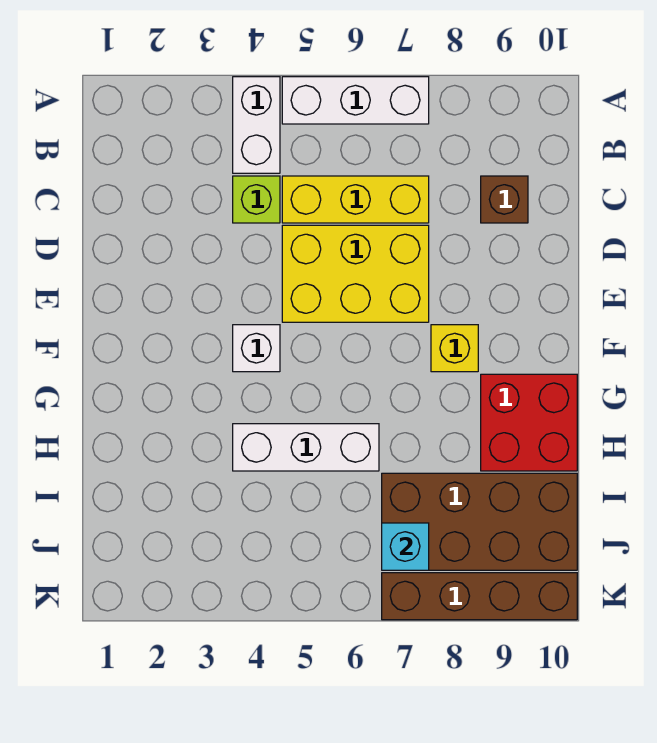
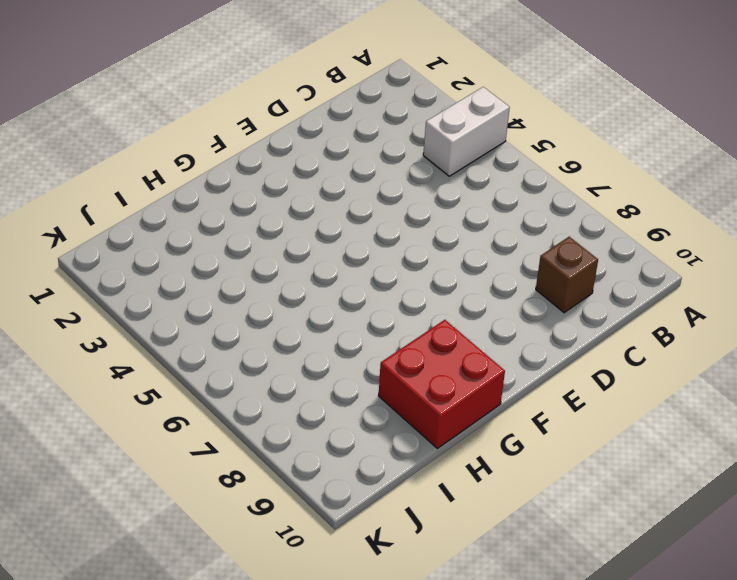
none -> white 1x3 brick [282,77,429,124]
none -> lime 1x1 brick [233,176,280,223]
none -> yellow 1x3 brick [282,176,429,223]

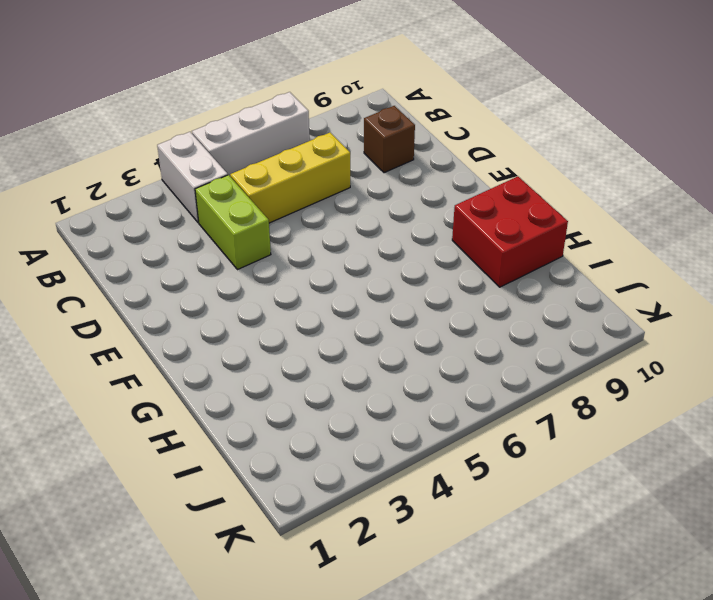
lime 1x2 brick [195,175,271,270] -> lime 1x1 brick [233,176,280,223]
none -> yellow 2x3 brick [282,225,429,322]
none -> white 1x1 brick [233,325,280,372]
none -> yellow 1x1 brick [431,325,478,372]

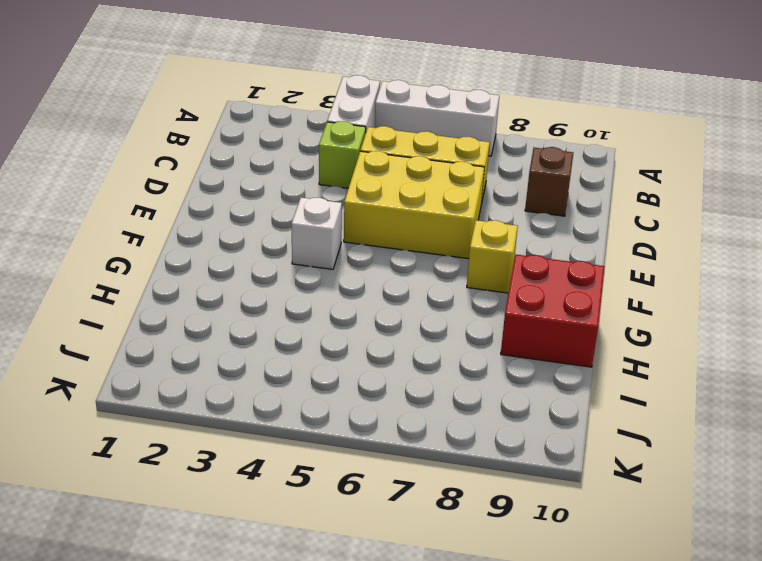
none -> white 1x3 brick [233,424,379,471]
none -> brown 2x4 brick [382,473,577,570]
none -> brown 1x4 brick [382,573,577,620]

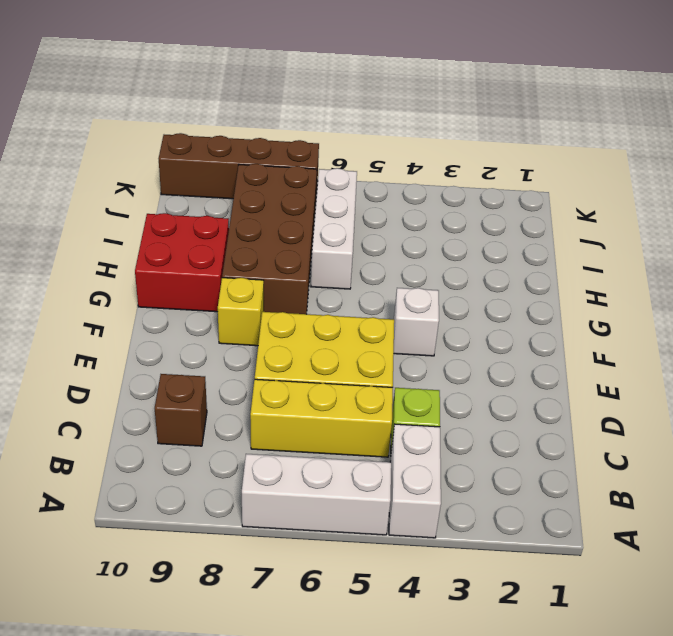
brown 2x4 brick [222,164,317,314] -> brown 2x4 brick turned to [382,473,577,570]
white 1x3 brick [311,168,357,289] -> white 1x3 brick turned to [233,424,379,471]
none -> cyan 1x1 brick [382,523,429,570]

